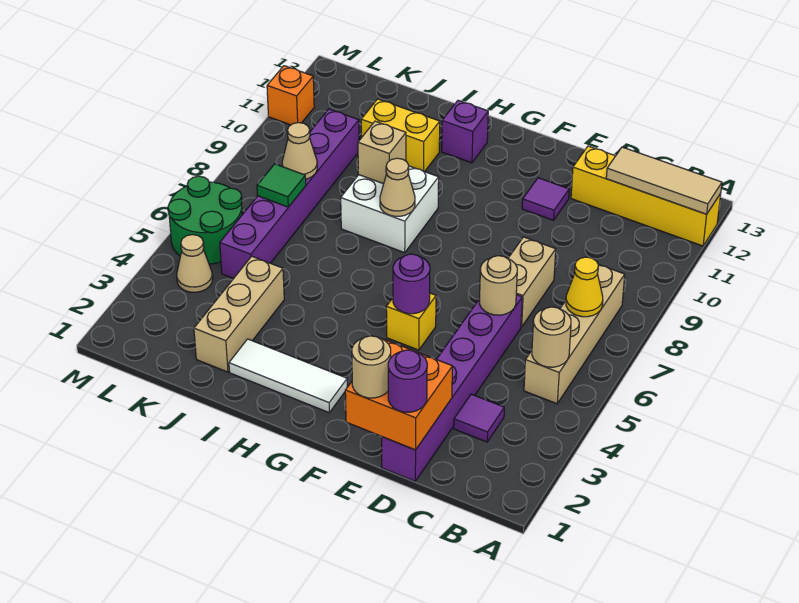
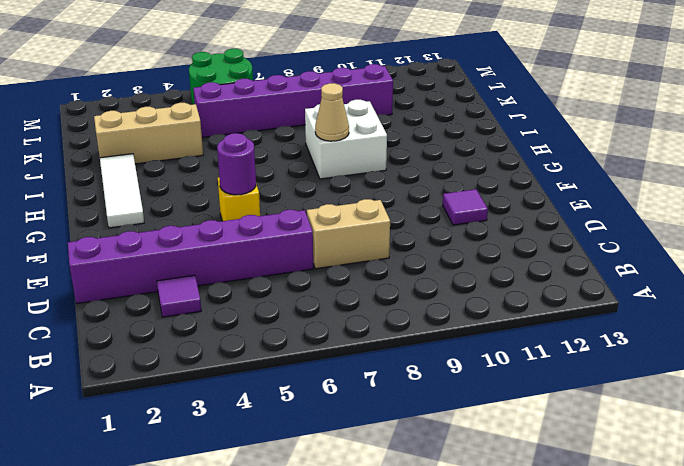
none -> yellow 1x4 brick [571,146,721,246]
none -> tan 1x4 brick [524,265,625,404]
none -> purple 1x1 brick [442,100,488,163]

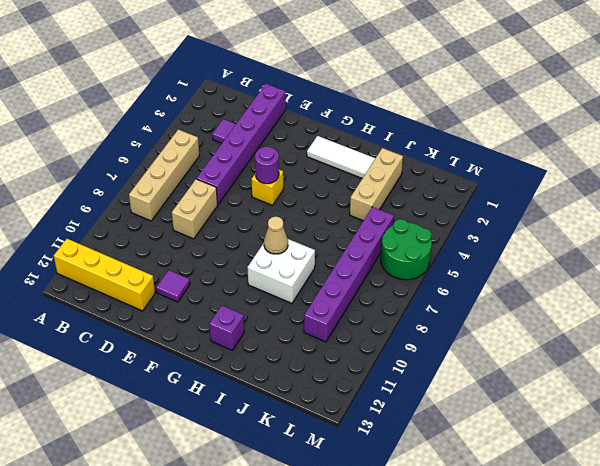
none -> yellow 1x2 brick [361,99,440,172]
none -> tan 1x1 cone [177,235,213,292]
none -> orange 1x1 brick [267,66,314,125]

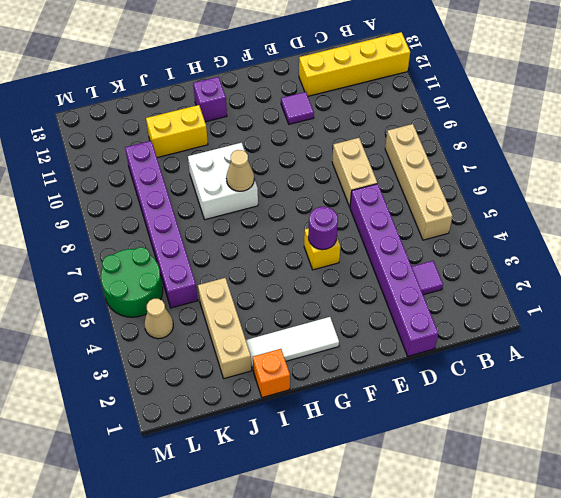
orange 1x1 brick [253,349,290,397] -> orange 1x1 brick moved to [267,66,314,125]
none -> tan 1x3 tile [606,147,722,214]
none -> tan 1x1 round brick [532,307,571,367]
none -> yellow 1x1 cone [566,257,603,317]

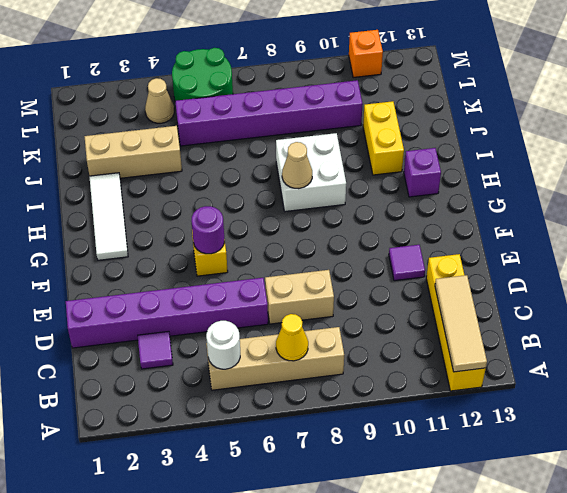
white 1x1 round brick [206,321,240,369] -> tan 1x1 round brick [532,307,571,367]
none -> orange 2x2 brick [345,339,452,450]
none -> tan 1x1 round brick [480,256,517,315]
none -> tan 1x1 brick [358,121,406,184]

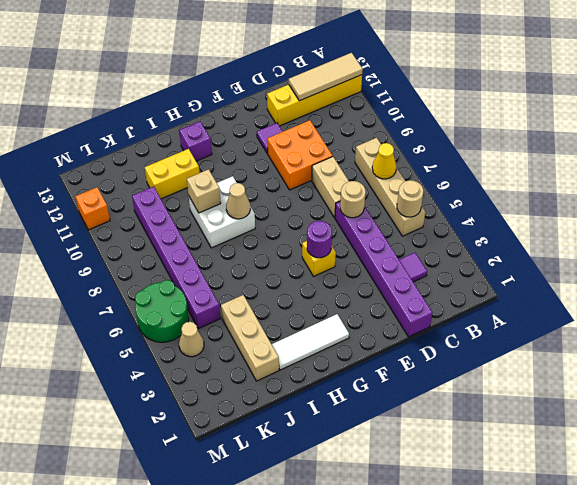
orange 2x2 brick [267,120,333,190] -> orange 2x2 brick moved to [345,339,452,450]
none -> green 1x1 tile [257,164,306,207]
none -> tan 1x1 cone [282,123,317,179]
none -> purple 1x1 round brick [388,350,427,412]

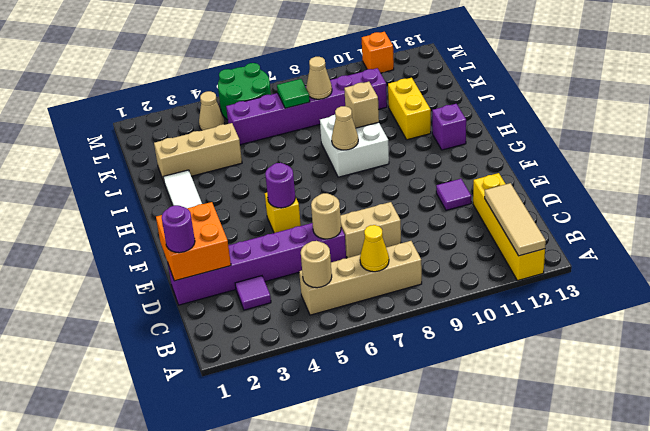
none -> tan 1x1 round brick [352,336,391,398]

